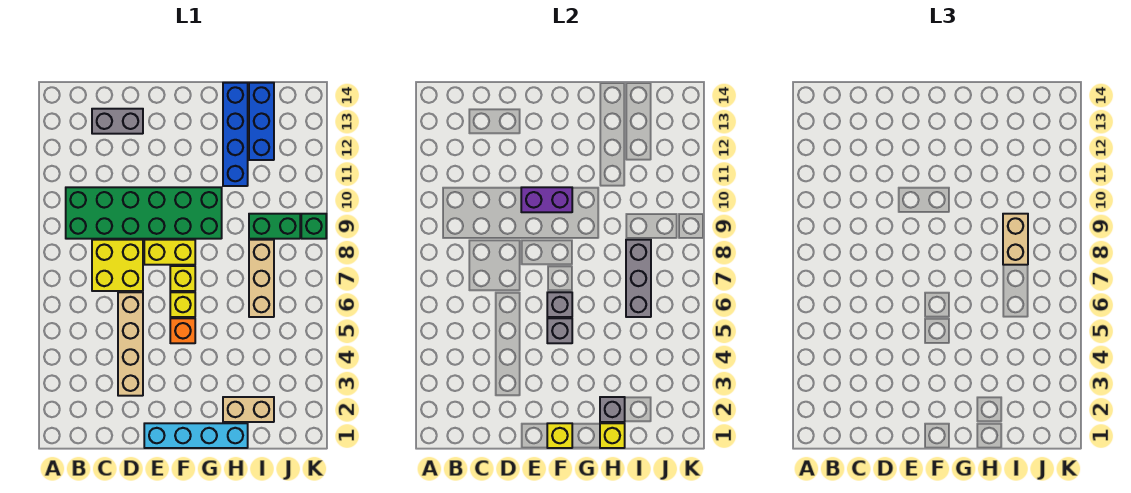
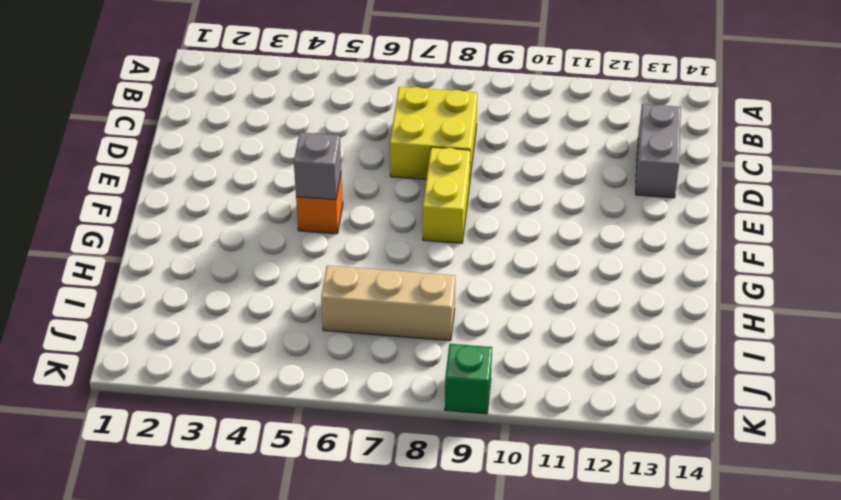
none -> green 2x6 brick [66,187,222,239]
none -> tan 1x4 brick [118,292,143,396]
none -> cyan 1x4 brick [144,423,248,448]

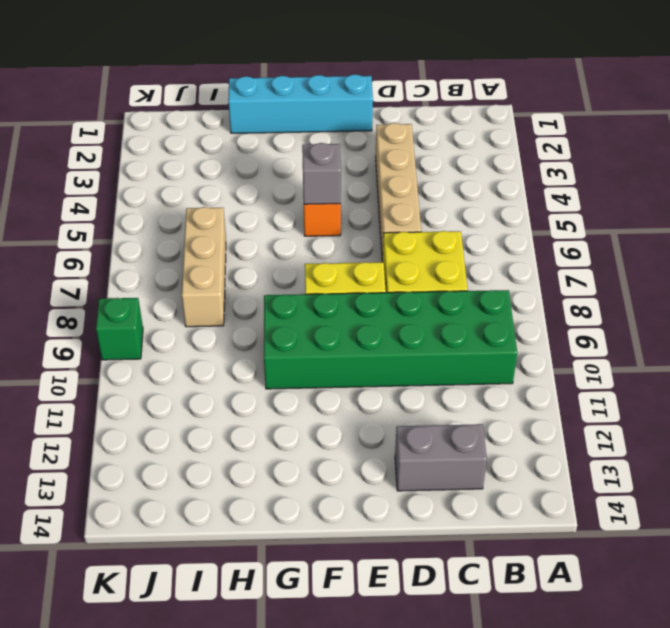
none -> yellow 1x1 brick [170,292,195,317]
none -> yellow 1x1 brick [170,266,195,291]
none -> tan 1x2 brick [223,397,274,422]

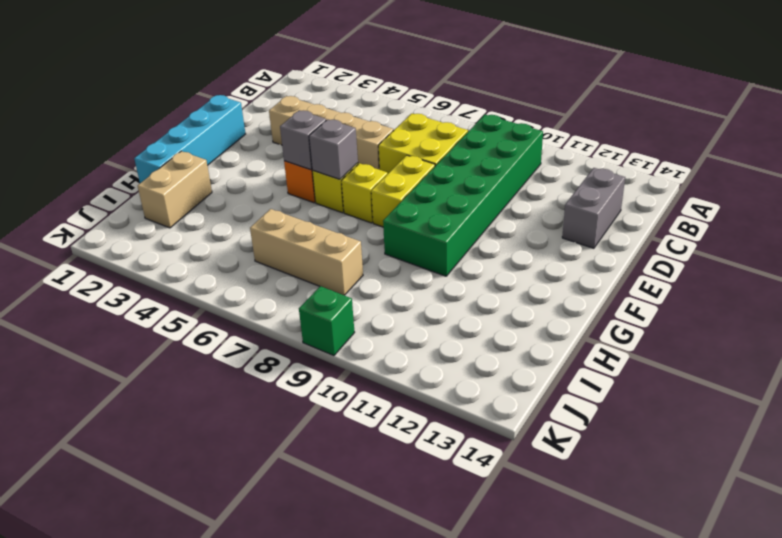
none -> blue 1x4 brick [223,83,248,186]
none -> green 1x2 brick [249,214,300,239]
none -> blue 1x3 brick [249,83,274,160]

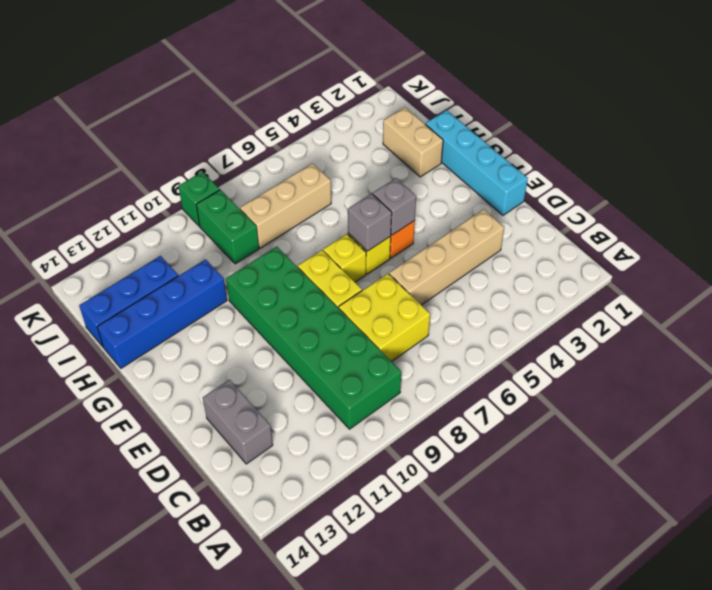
none -> purple 1x2 brick [521,187,572,212]
none -> yellow 1x1 brick [547,423,572,448]
none -> yellow 1x1 brick [600,423,625,448]

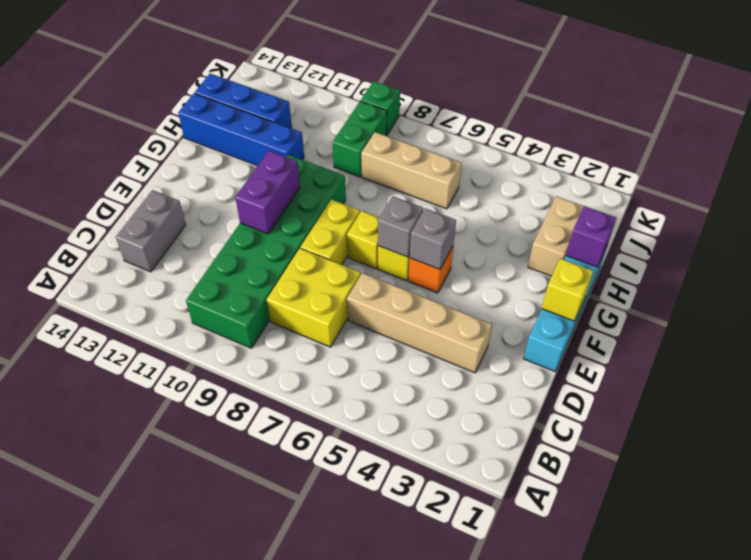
purple 1x1 brick [566,206,616,267] -> yellow 1x1 brick [600,423,625,448]
none -> grey 1x1 brick [600,397,625,422]
none -> grey 1x3 brick [626,240,651,317]
none -> tan 1x2 brick [1003,214,1028,265]

